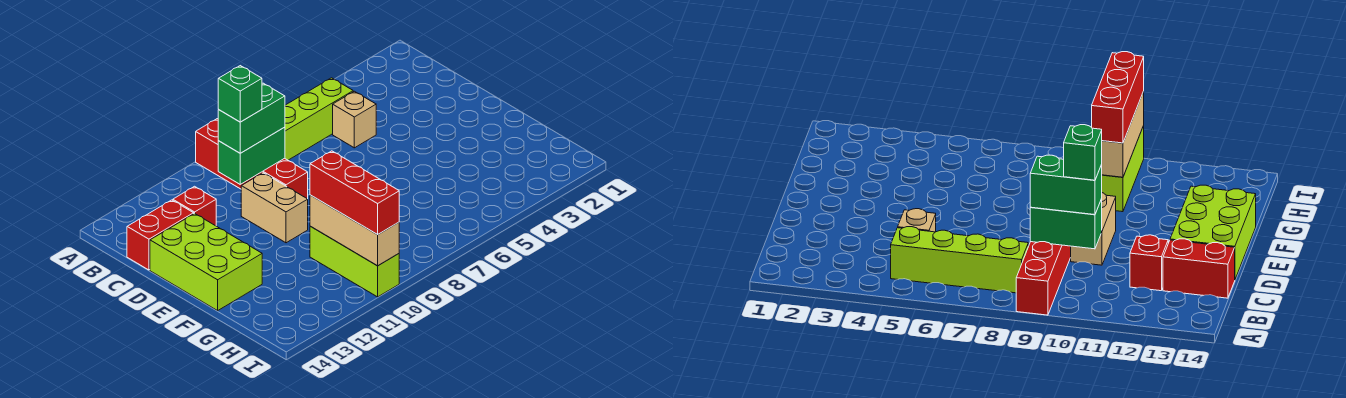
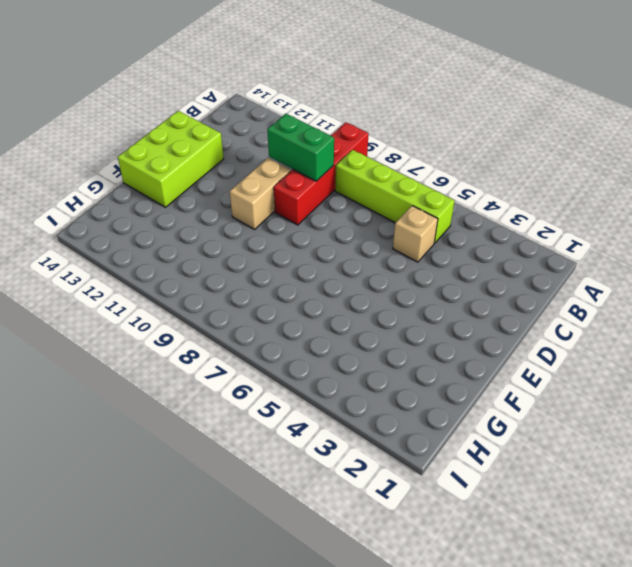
none -> red 1x1 brick [173,186,216,226]
none -> red 1x2 brick [127,200,194,270]
none -> lime 1x3 brick [310,226,399,297]

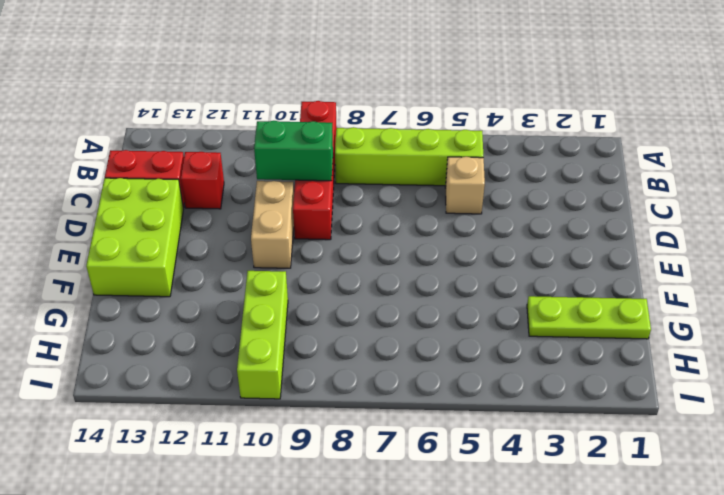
lime 1x3 plate [527,296,651,339] -> none
none -> tan 1x3 brick [310,195,399,266]
none -> green 1x2 brick [218,83,285,153]
none -> red 1x3 brick [310,151,399,235]

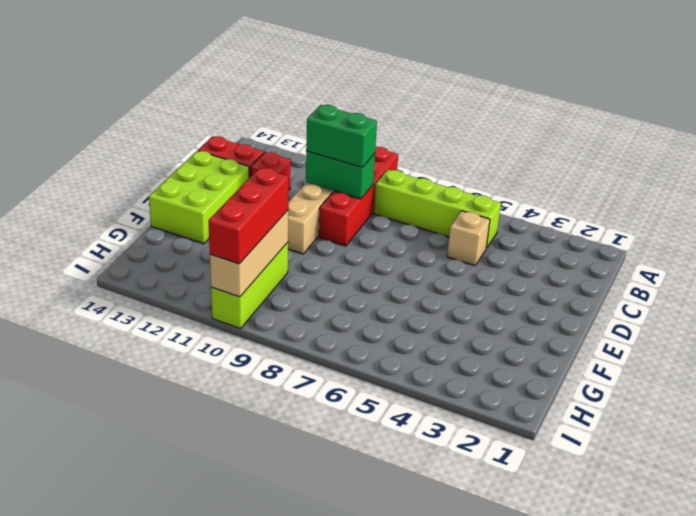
none -> green 1x1 brick [218,66,262,122]

